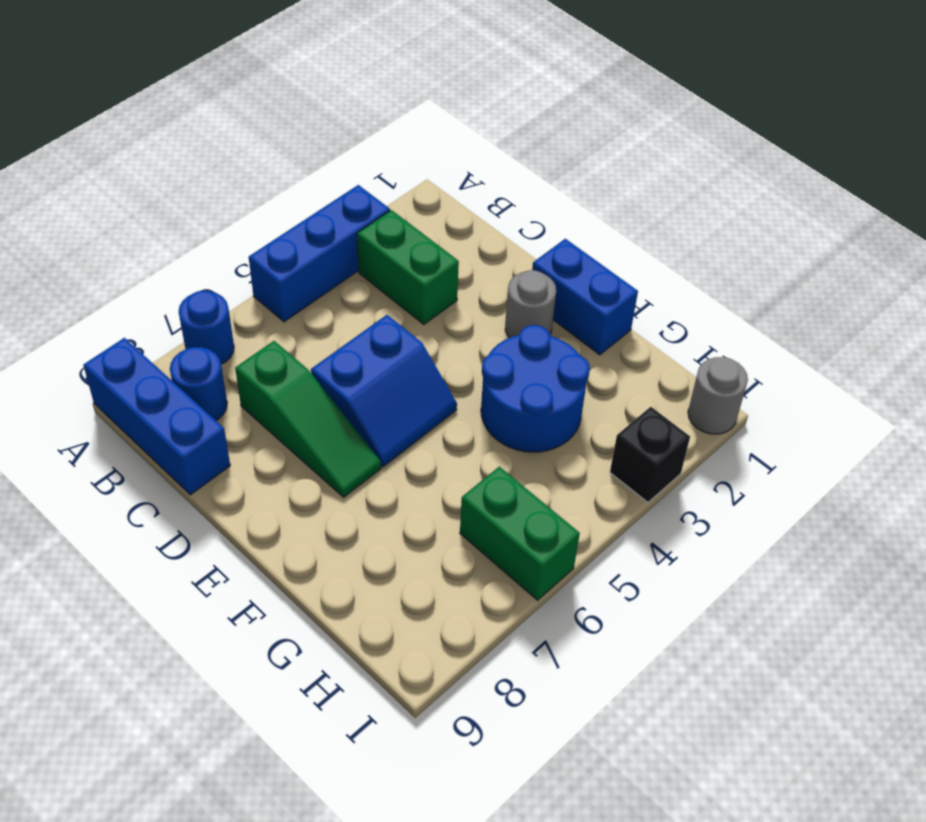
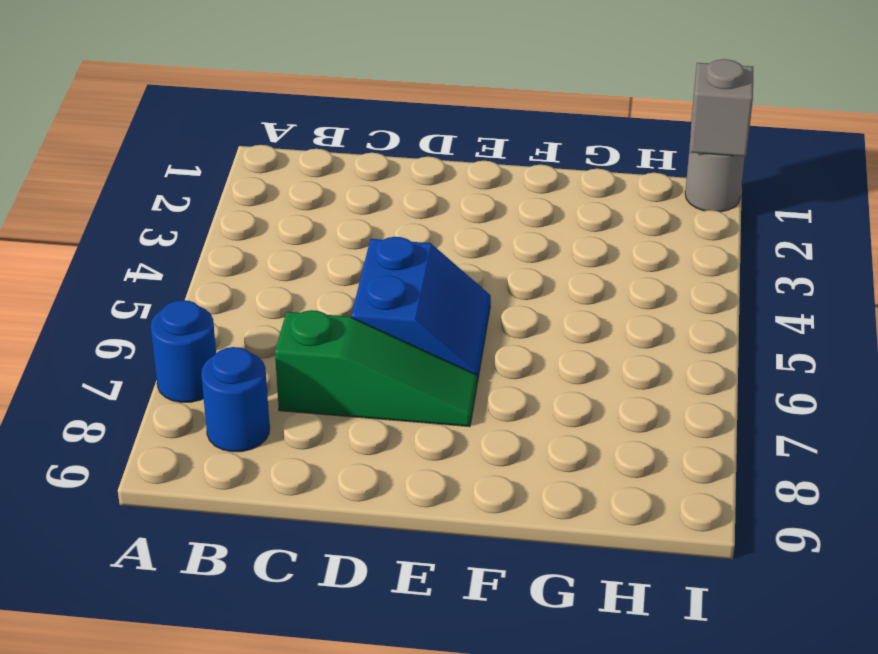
grey 1x1 brick [690,59,753,157] -> none
none -> blue 1x3 brick [249,185,390,322]
none -> blue 1x3 brick [83,338,230,495]
none -> green 1x2 brick [357,210,459,324]

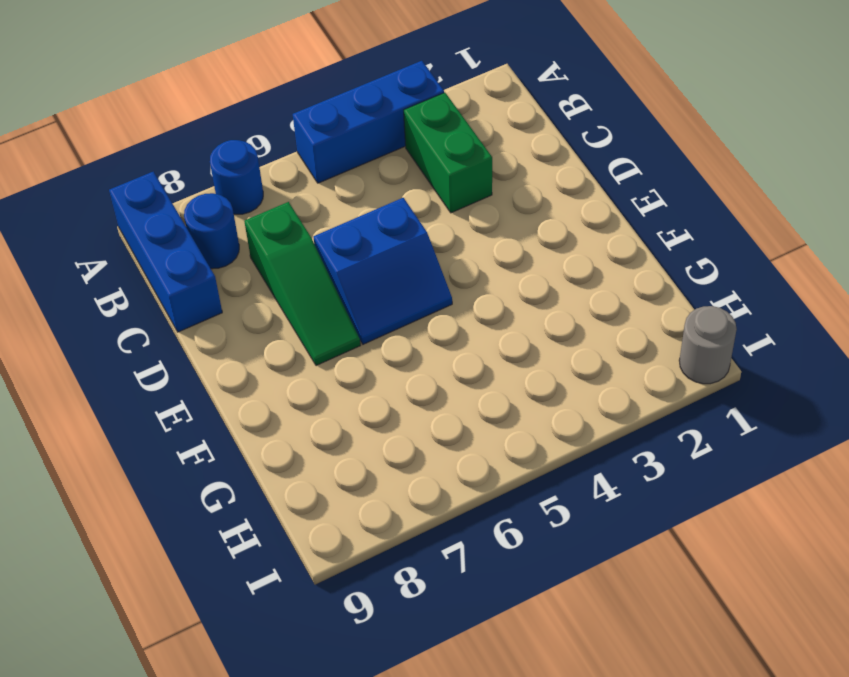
none -> blue 1x2 brick [532,239,638,355]
none -> grey 1x1 round brick [505,270,556,338]
none -> blue 2x2 round brick [481,325,590,452]

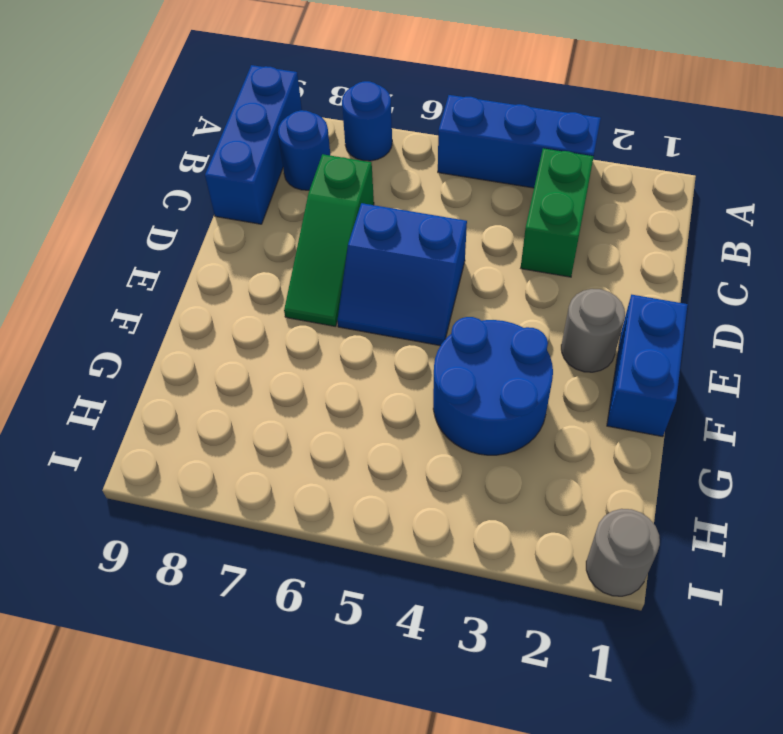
none -> green 1x2 brick [460,467,580,600]
none -> black 1x1 brick [610,407,690,502]

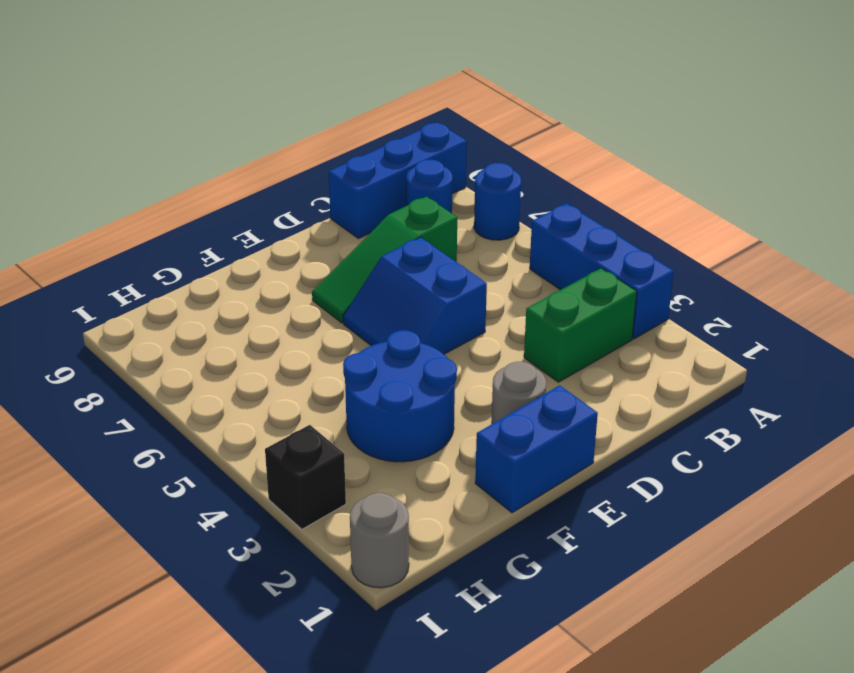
none -> green 1x2 brick [460,467,580,600]

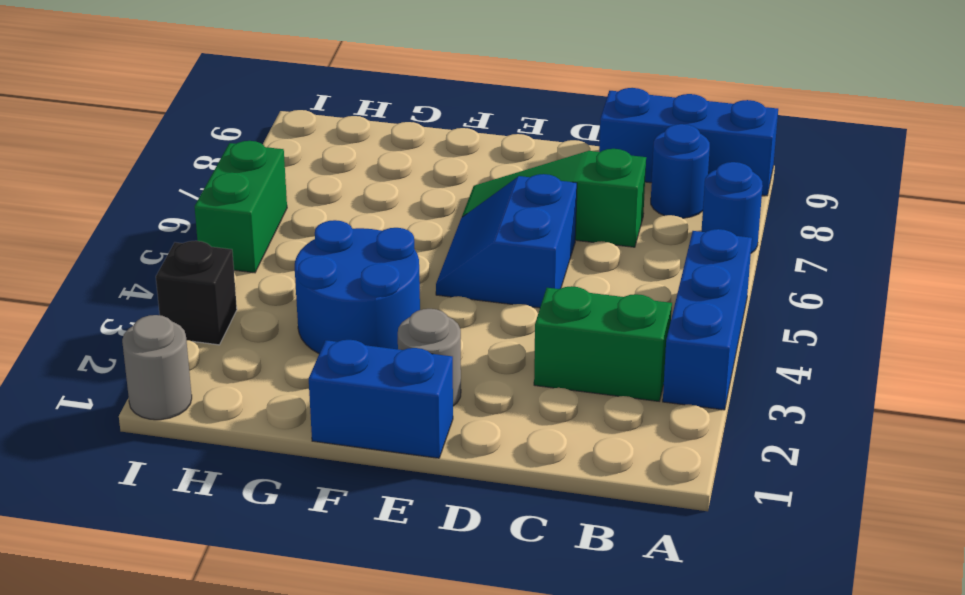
green 1x2 brick [195,141,287,273] -> green 1x2 brick turned to [460,467,580,600]

